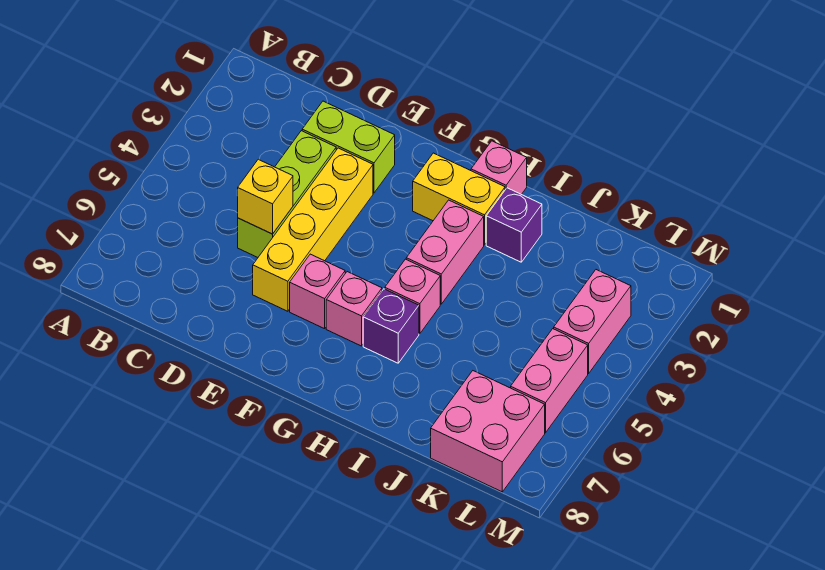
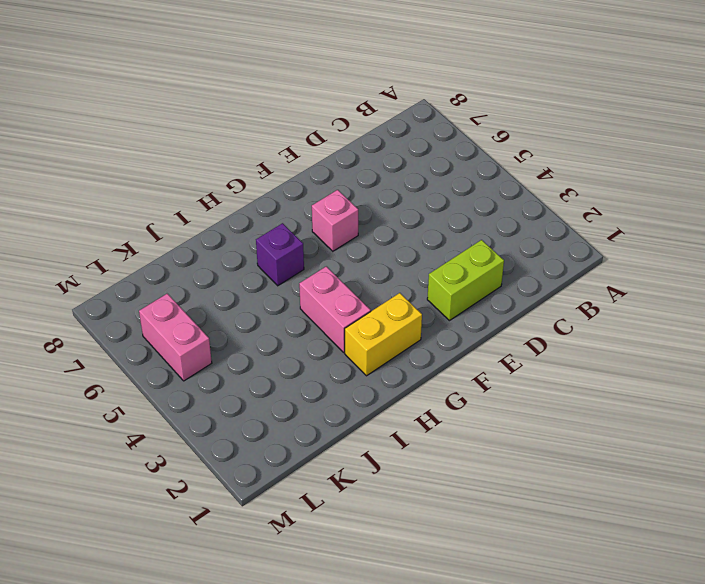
none -> lime 1x3 brick [238,131,336,257]
none -> yellow 1x4 brick [253,148,373,311]
none -> pink 1x1 brick [326,272,382,346]

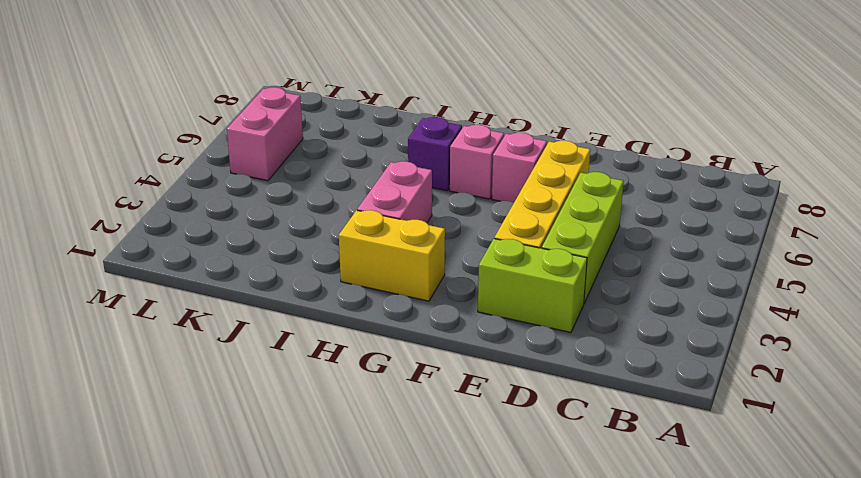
none -> pink 1x1 brick [471,141,527,194]
none -> pink 1x1 brick [385,259,440,334]
none -> purple 1x1 brick [486,188,542,262]

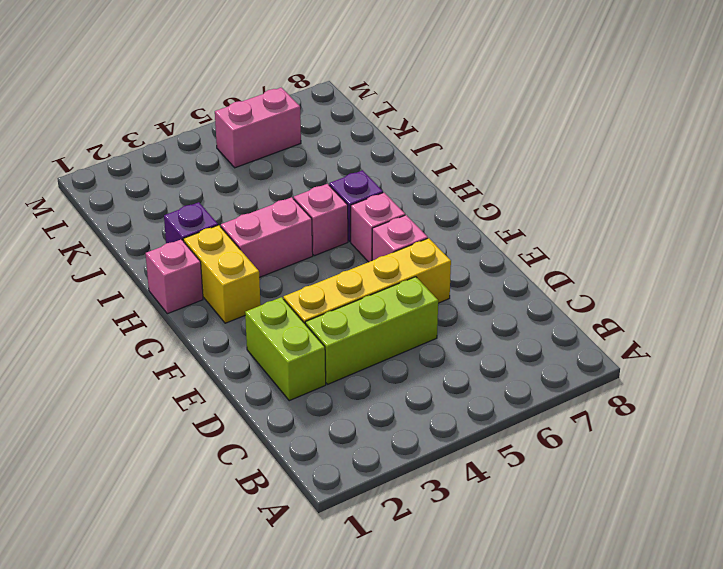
none -> pink 2x2 brick [431,371,545,492]
none -> pink 1x2 brick [554,270,631,373]
none -> yellow 1x1 brick [237,159,293,234]

